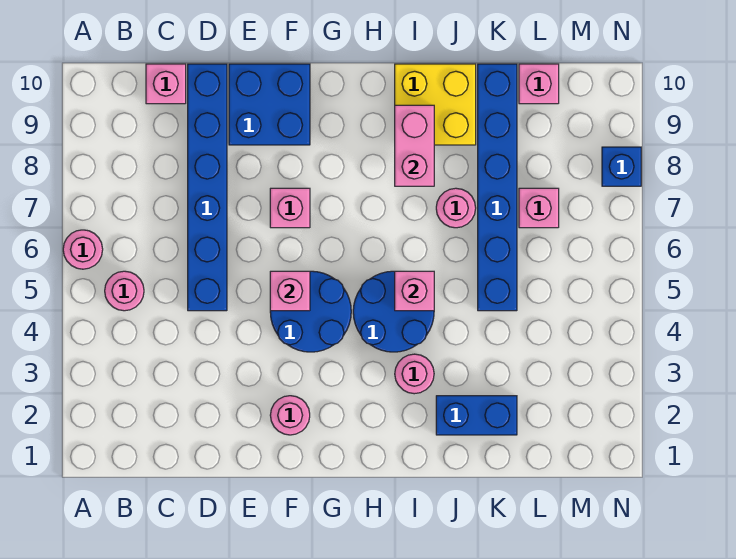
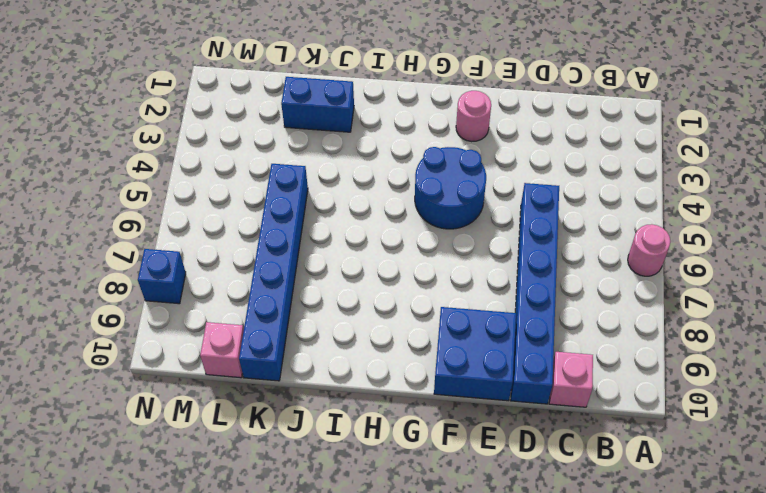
none -> pink 1x1 round brick [105,271,144,311]
none -> pink 1x1 brick [270,188,310,228]
none -> blue 2x2 round brick [353,271,434,352]

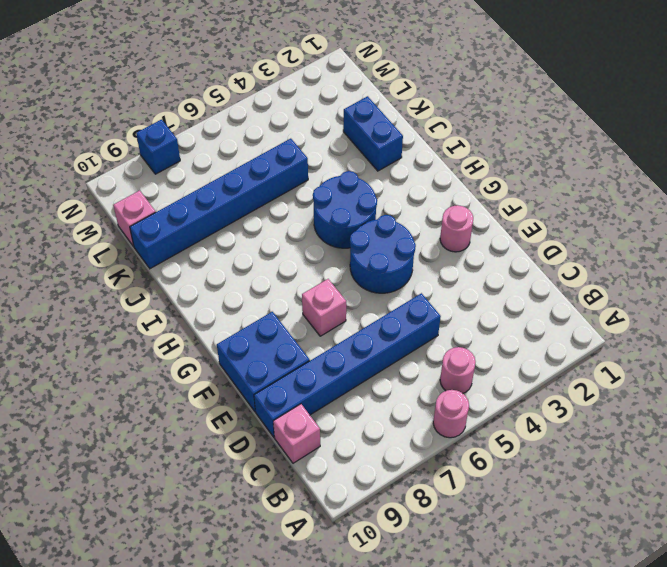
none -> pink 1x1 round brick [395,354,434,394]
none -> yellow 2x2 brick [395,64,476,145]
none -> pink 1x1 round brick [436,188,476,228]

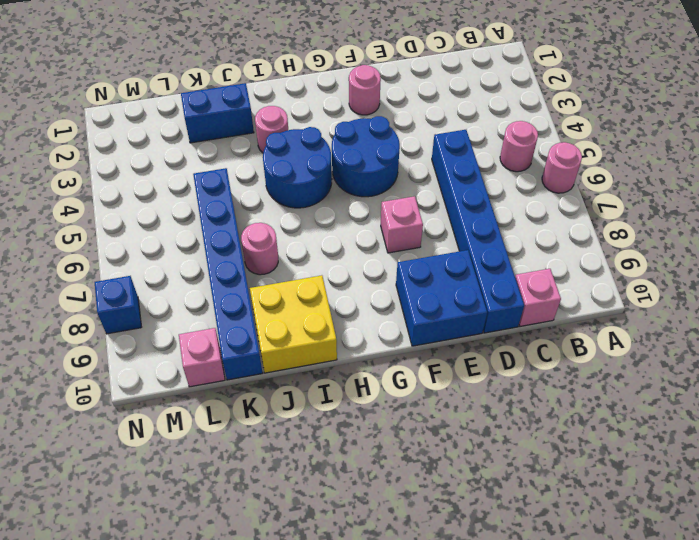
none -> pink 1x1 brick [519,188,559,228]
none -> pink 1x1 brick [270,271,310,311]
none -> pink 1x1 brick [395,271,434,311]

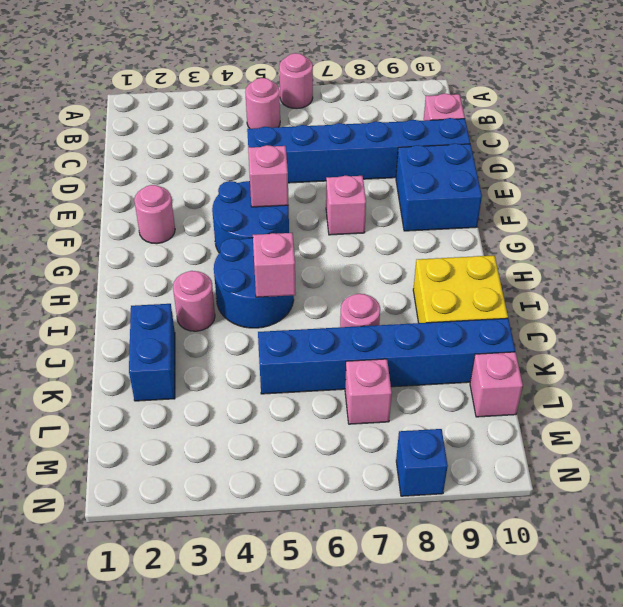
none -> pink 1x2 brick [395,105,434,186]

